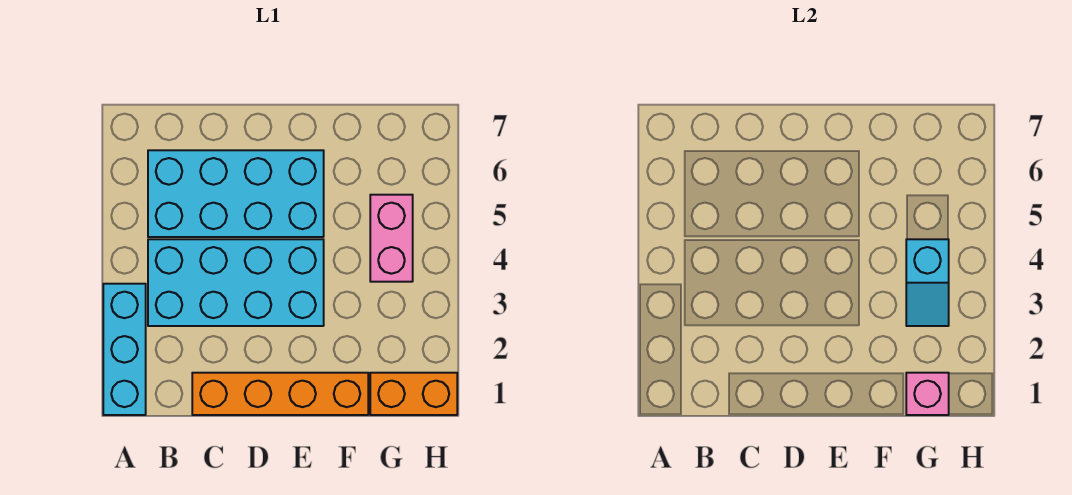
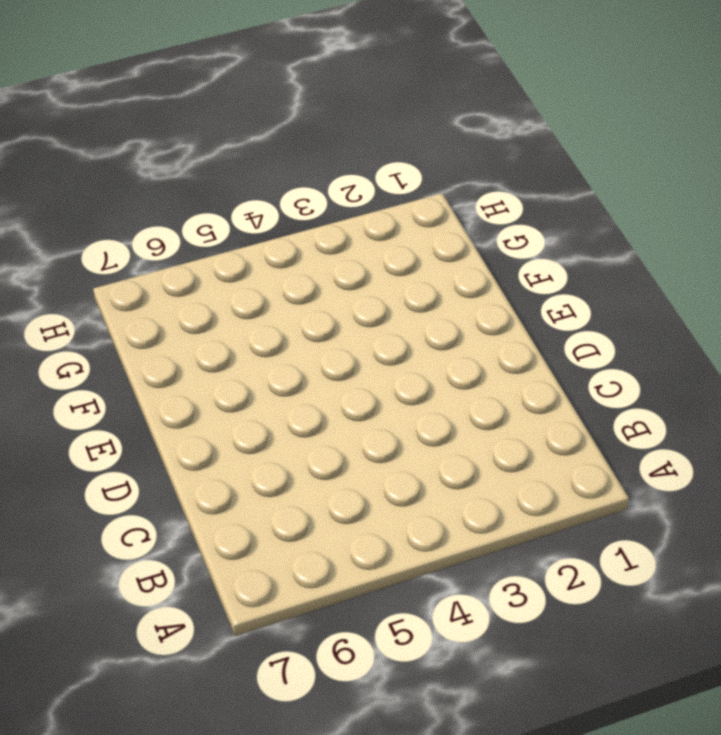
none -> cyan 1x3 brick [103,284,146,415]
none -> cyan 2x4 brick [148,239,324,326]

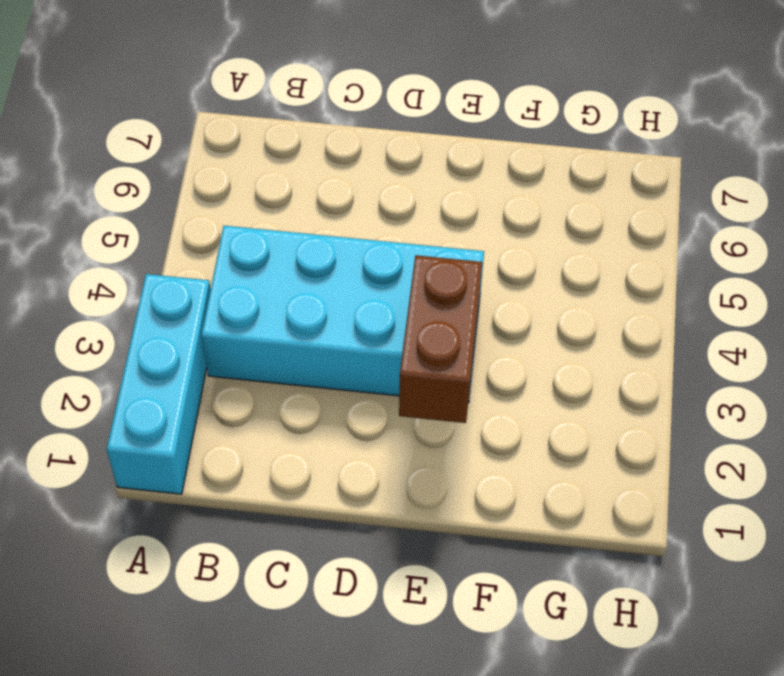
brown 1x2 brick [399,255,482,423] -> none
none -> cyan 2x4 brick [148,150,324,237]
none -> orange 1x4 brick [192,373,368,415]

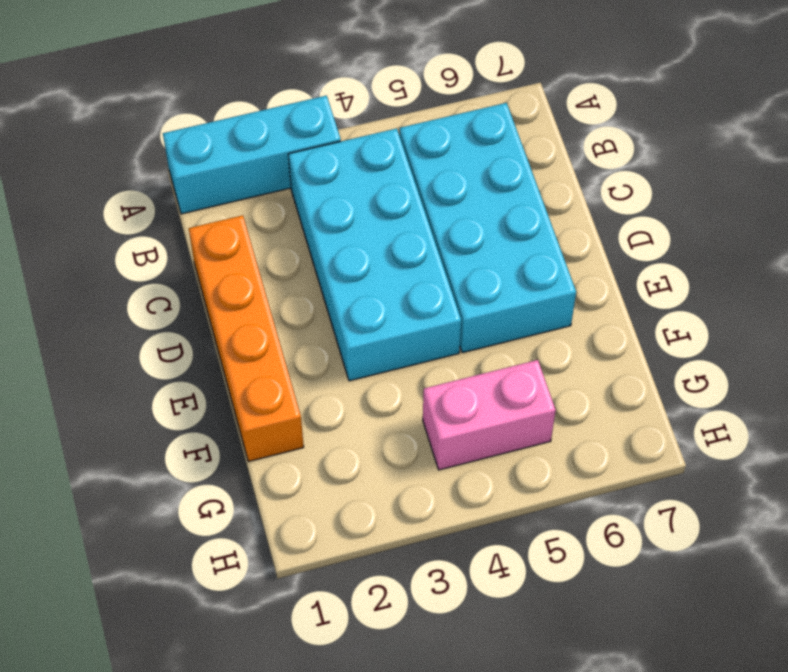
none -> orange 1x2 brick [370,373,457,415]
none -> pink 1x1 brick [906,373,949,415]

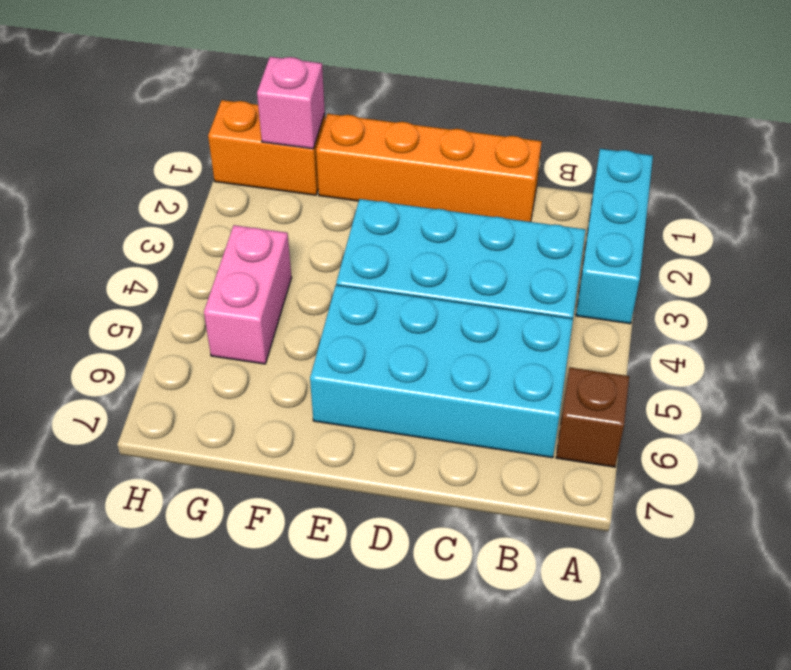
brown 1x1 brick [556,367,629,467] -> none
none -> cyan 1x2 slope [906,239,949,326]

